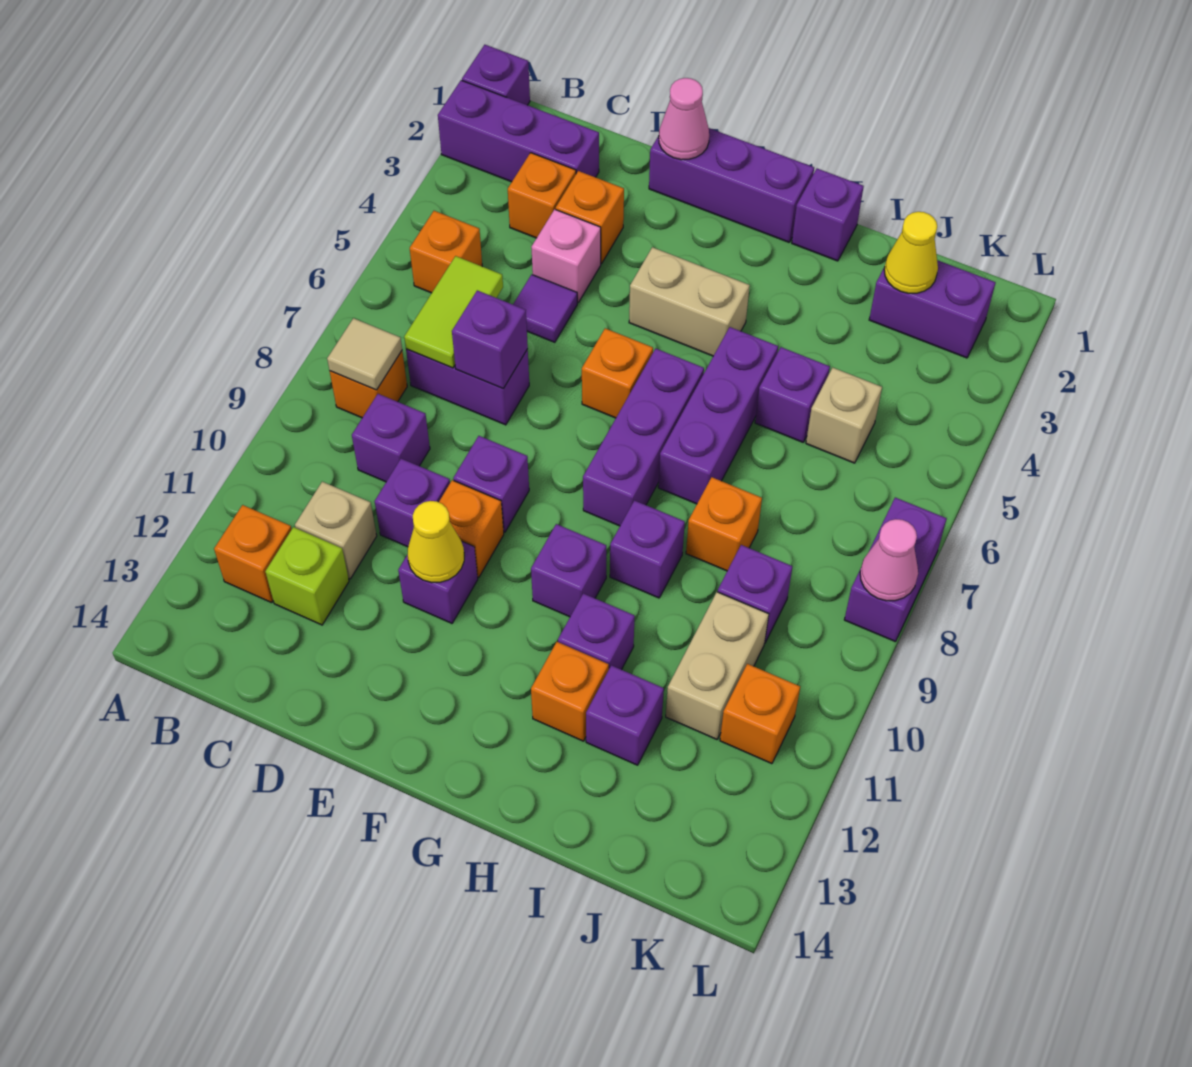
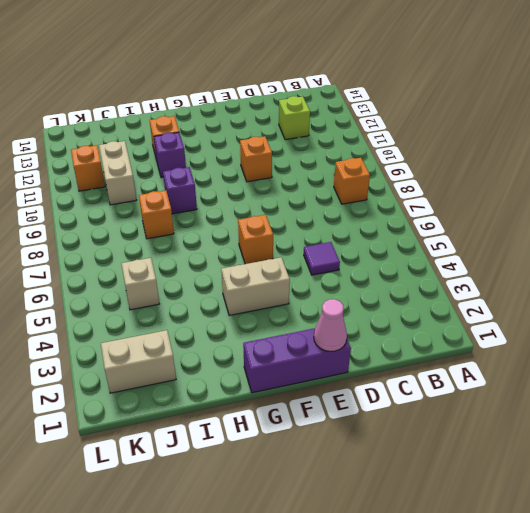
tan 1x2 brick [101,330,176,393] -> purple 1x2 brick [869,260,996,358]
none -> purple 1x1 brick [462,45,530,105]
none -> purple 1x3 brick [438,80,599,182]
none -> orange 1x1 brick [410,211,482,293]
none -> orange 1x1 brick [214,505,292,603]

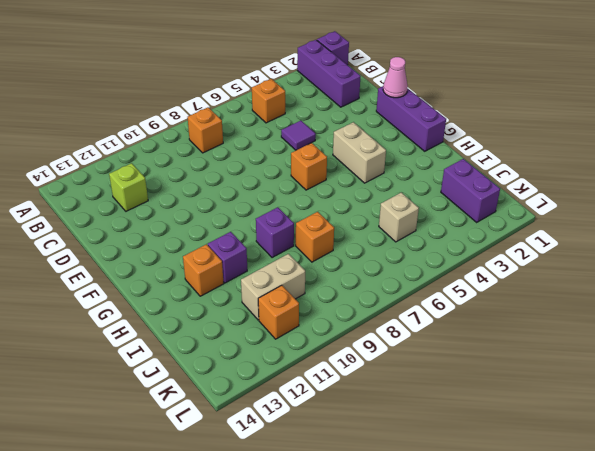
none -> orange 1x1 brick [214,505,292,603]
none -> orange 1x1 brick [508,153,576,238]
none -> purple 1x2 brick [406,349,529,425]
none -> purple 1x1 brick [352,394,430,482]

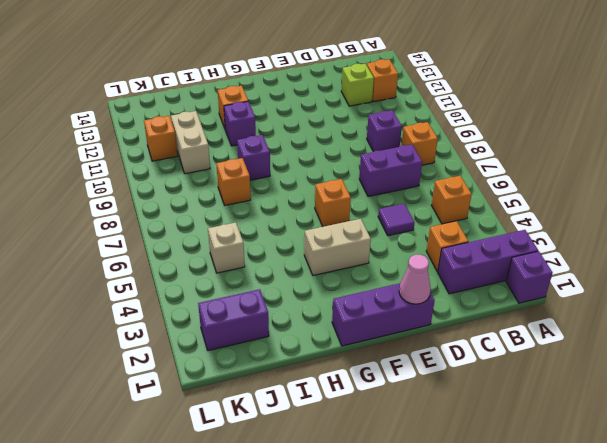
none -> tan 1x1 brick [295,482,377,579]
none -> orange 1x1 brick [556,171,624,264]
none -> pink 1x1 brick [532,209,601,303]
none -> purple 1x1 brick [375,459,450,547]

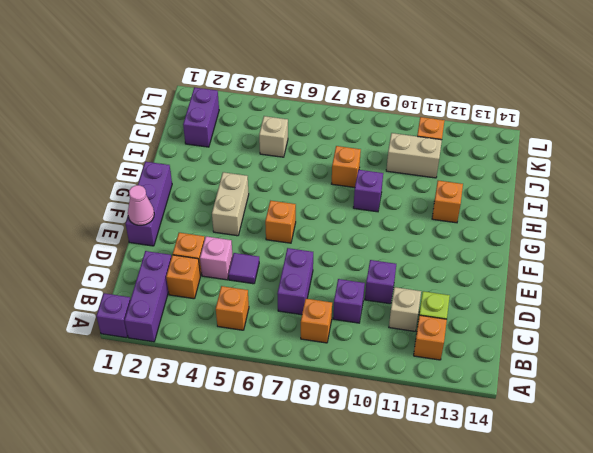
none -> purple 1x1 brick [453,436,529,532]
none -> orange 1x1 brick [439,480,504,577]
none -> purple 1x1 brick [398,541,478,623]
none -> purple 1x3 brick [583,349,704,526]

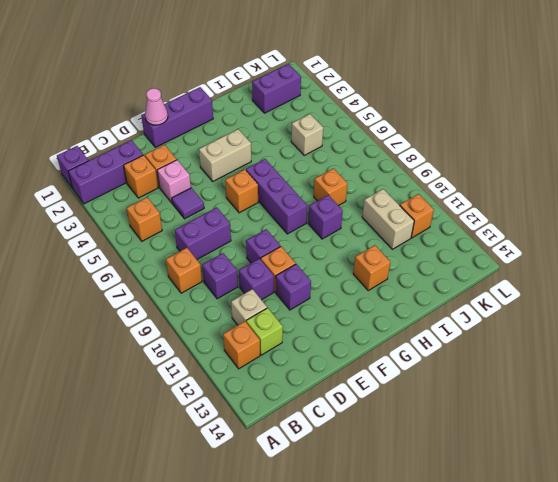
none -> purple 1x1 brick [531,524,606,617]
none -> purple 1x1 brick [792,169,864,261]
none -> purple 1x3 brick [658,327,778,504]
none -> purple 1x1 brick [558,593,635,670]

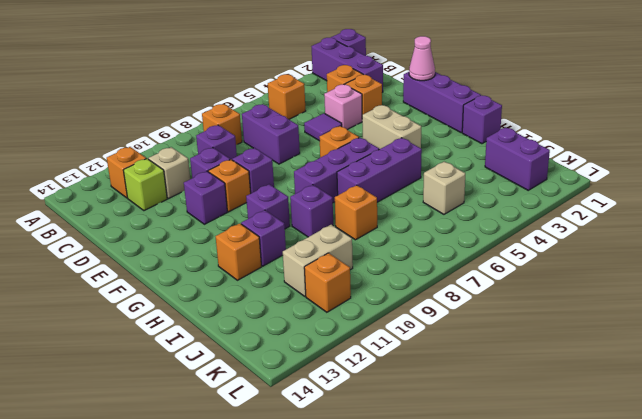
none -> purple 1x1 brick [755,347,830,442]
none -> purple 1x1 brick [586,665,664,765]
none -> purple 1x1 brick [718,545,793,642]
none -> purple 1x2 brick [844,498,947,642]

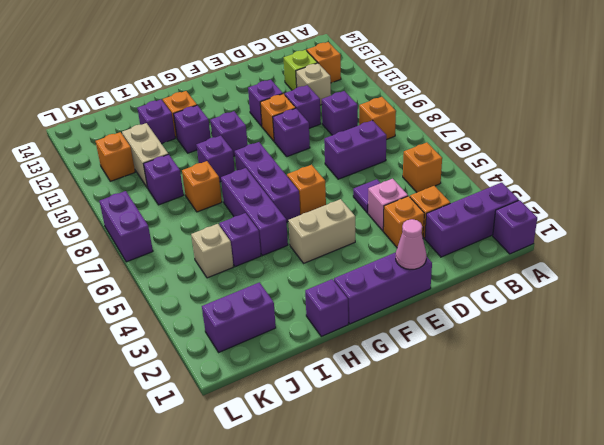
none -> tan 1x1 tile [327,318,402,390]
none -> lime 1x2 tile [404,256,503,368]
none -> purple 1x1 brick [452,290,528,388]
none -> yellow 1x1 cone [408,501,464,583]

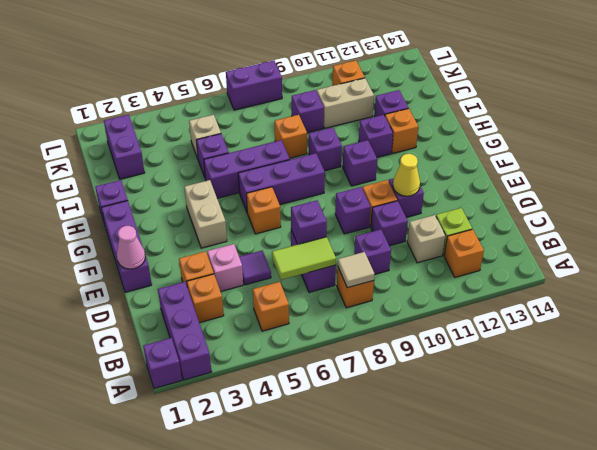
none -> yellow 1x1 cone [884,212,938,293]
none -> pink 1x1 cone [860,519,918,601]

